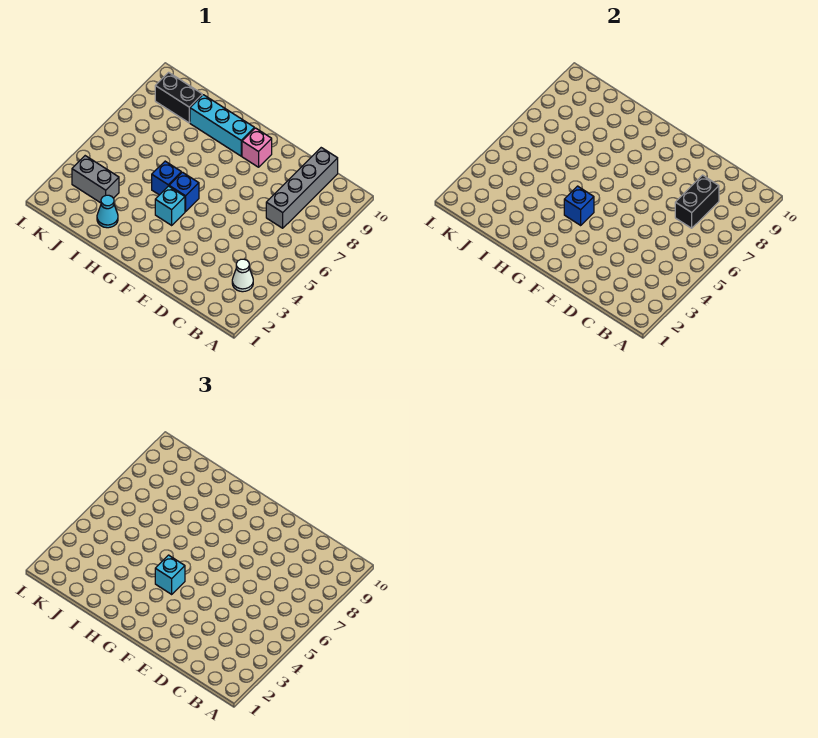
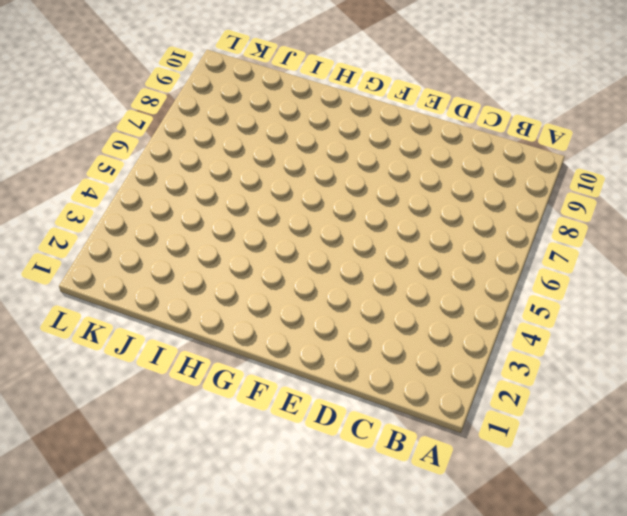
none -> white 1x1 cone [232,259,253,292]
none -> grey 1x4 brick [266,148,338,228]
none -> pink 1x1 brick [242,128,272,167]

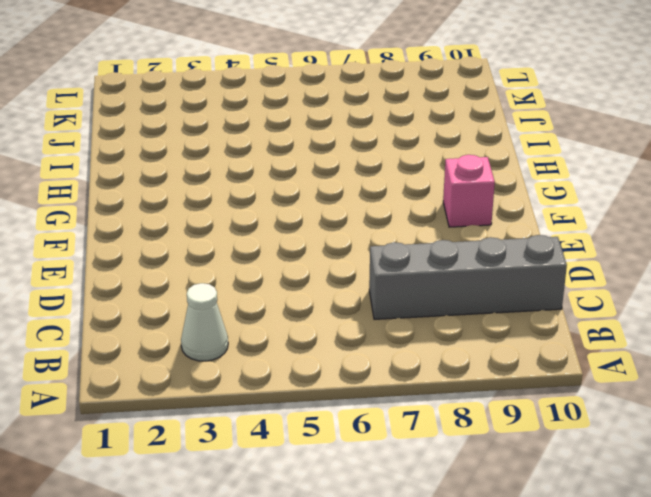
none -> cyan 1x1 brick [155,186,185,225]
none -> blue 1x1 brick [169,172,199,212]
none -> cyan 1x3 brick [190,95,254,156]

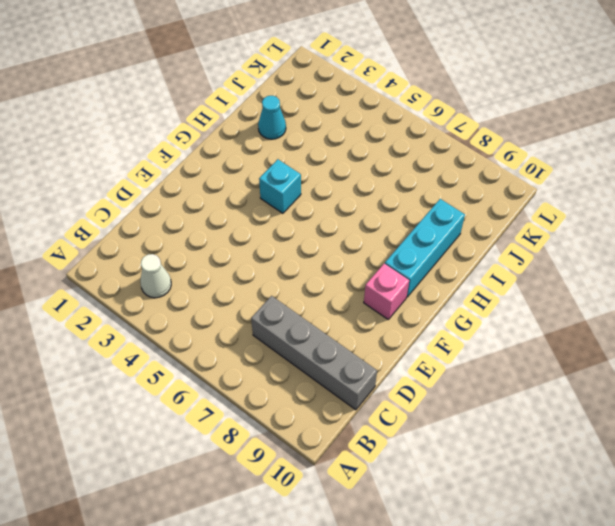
none -> blue 1x1 brick [169,172,199,212]
none -> blue 1x1 brick [152,161,181,195]
none -> grey 1x2 brick [72,156,119,203]

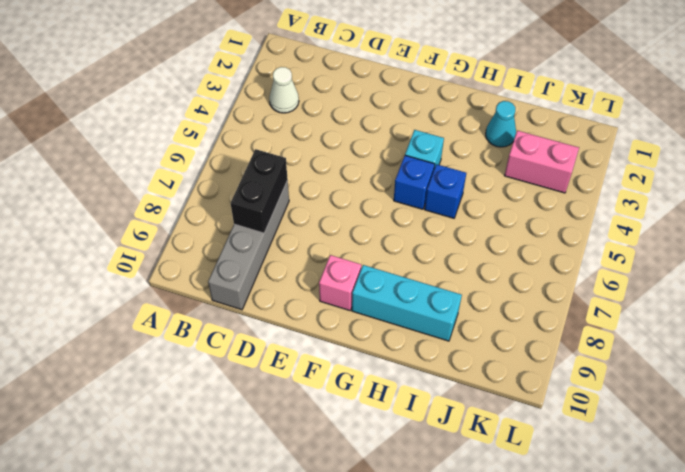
pink 1x2 brick [505,131,579,193] -> grey 1x2 brick [72,156,119,203]
none -> black 1x2 brick [155,72,202,123]
none -> blue 1x1 brick [564,186,594,225]
none -> cyan 1x1 brick [155,555,185,594]

